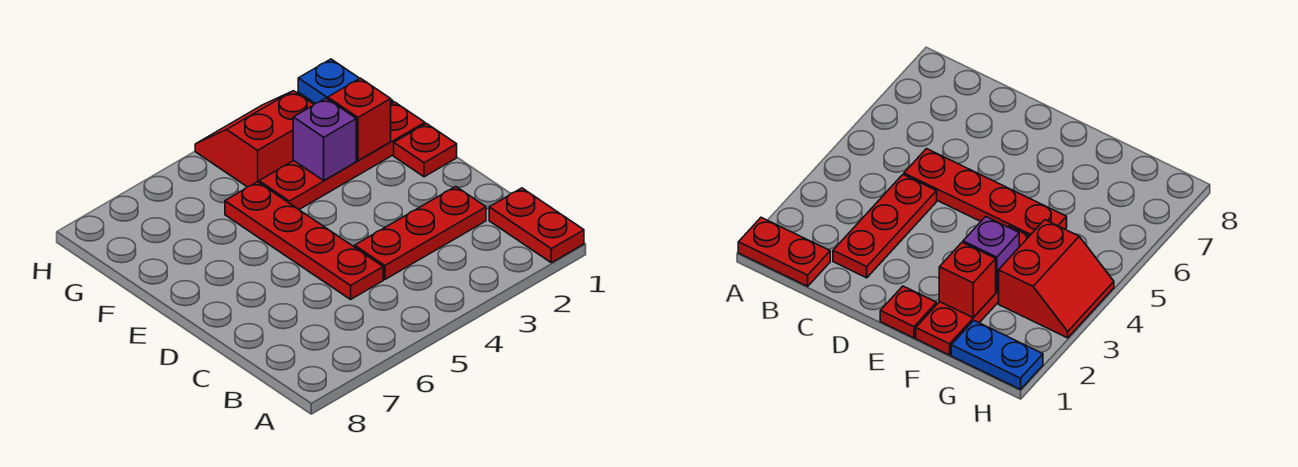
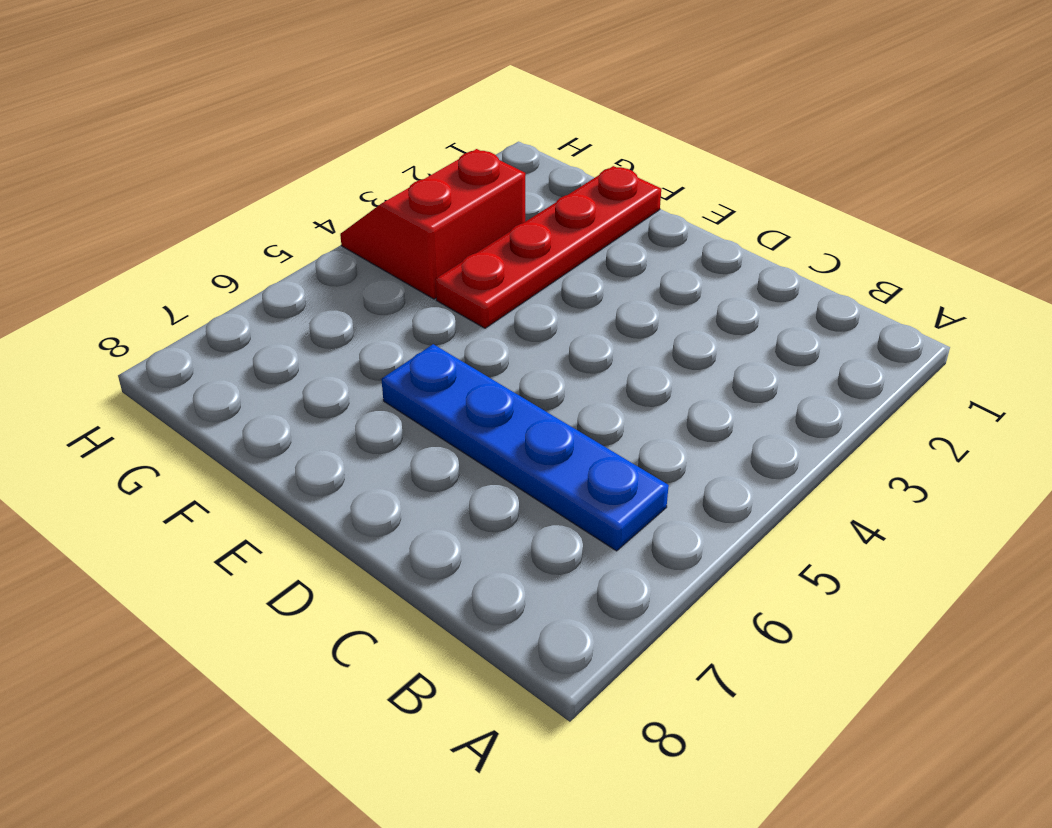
blue 1x4 plate [381,344,669,551] -> none
none -> red 1x2 plate [489,188,584,263]
none -> red 1x3 plate [355,187,486,280]

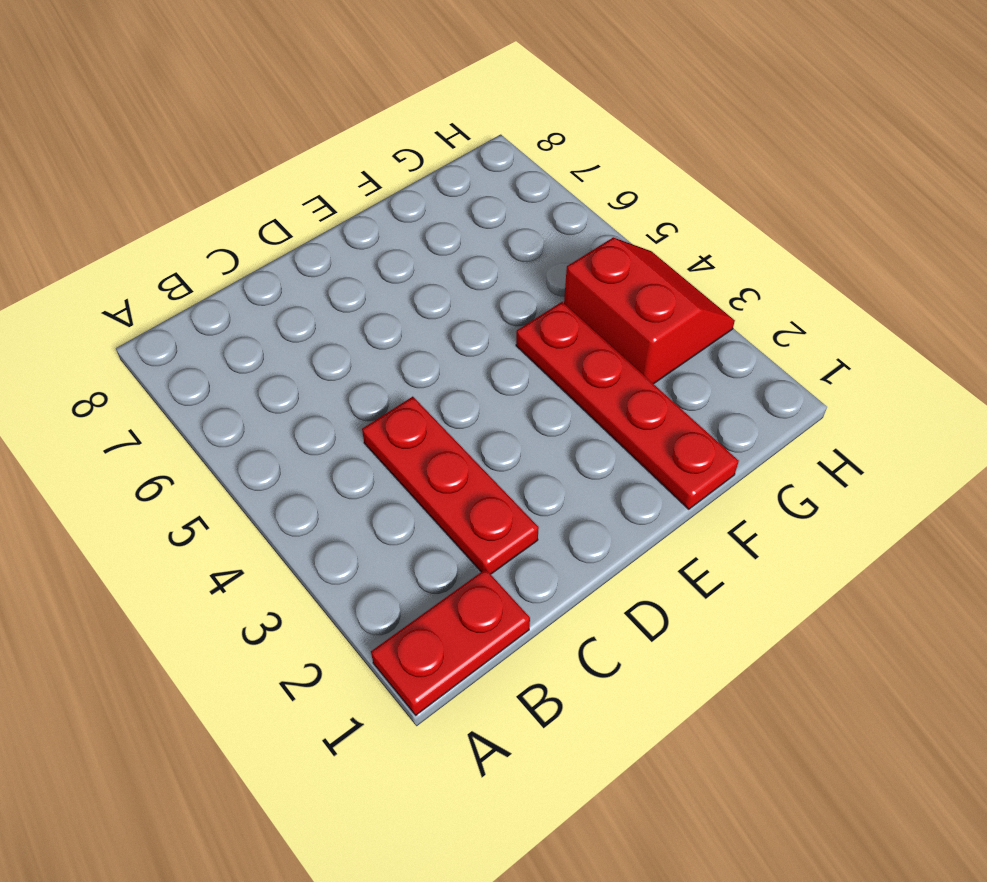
none -> red 1x4 plate [225,182,383,299]
none -> red 1x1 plate [394,124,457,177]

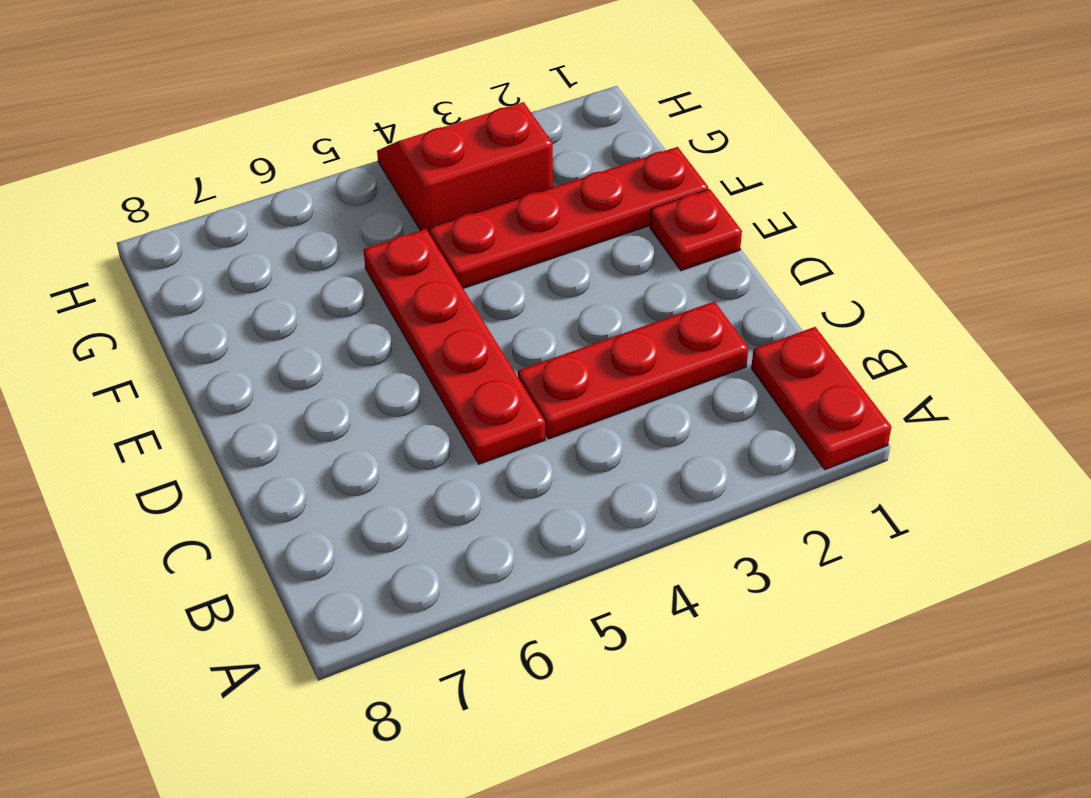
none -> blue 1x2 plate [298,59,393,104]
none -> red 1x1 brick [328,78,391,161]

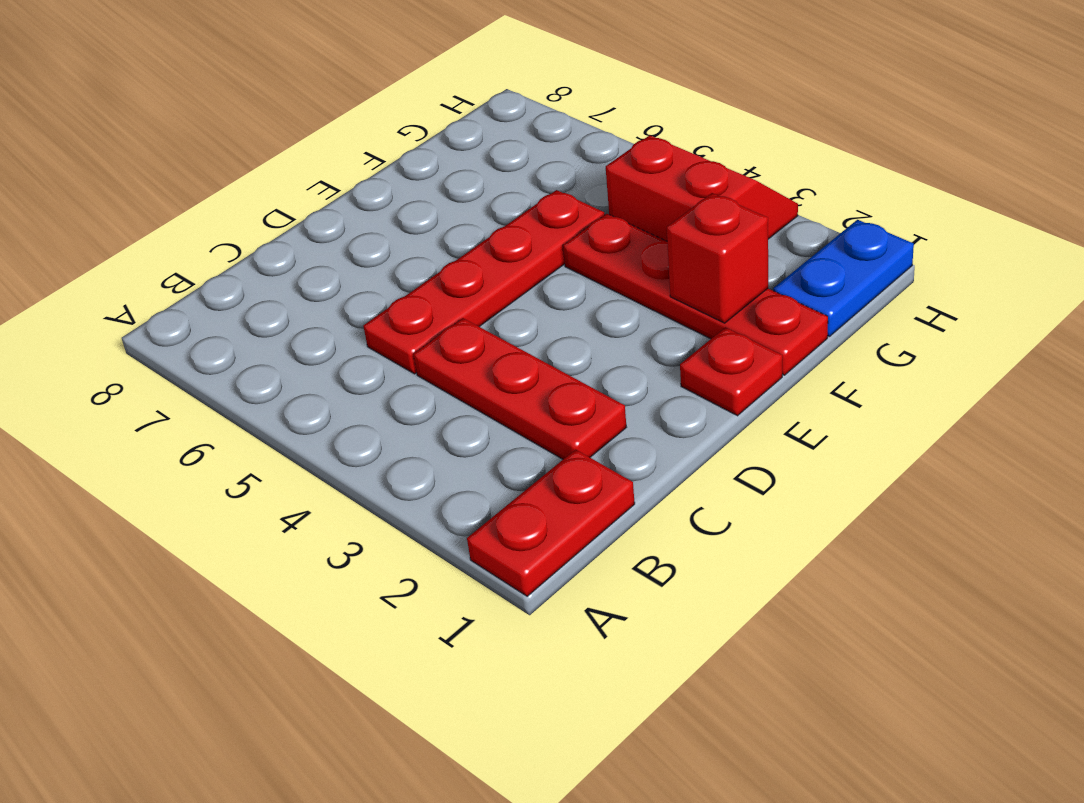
none -> purple 1x1 brick [293,98,356,180]

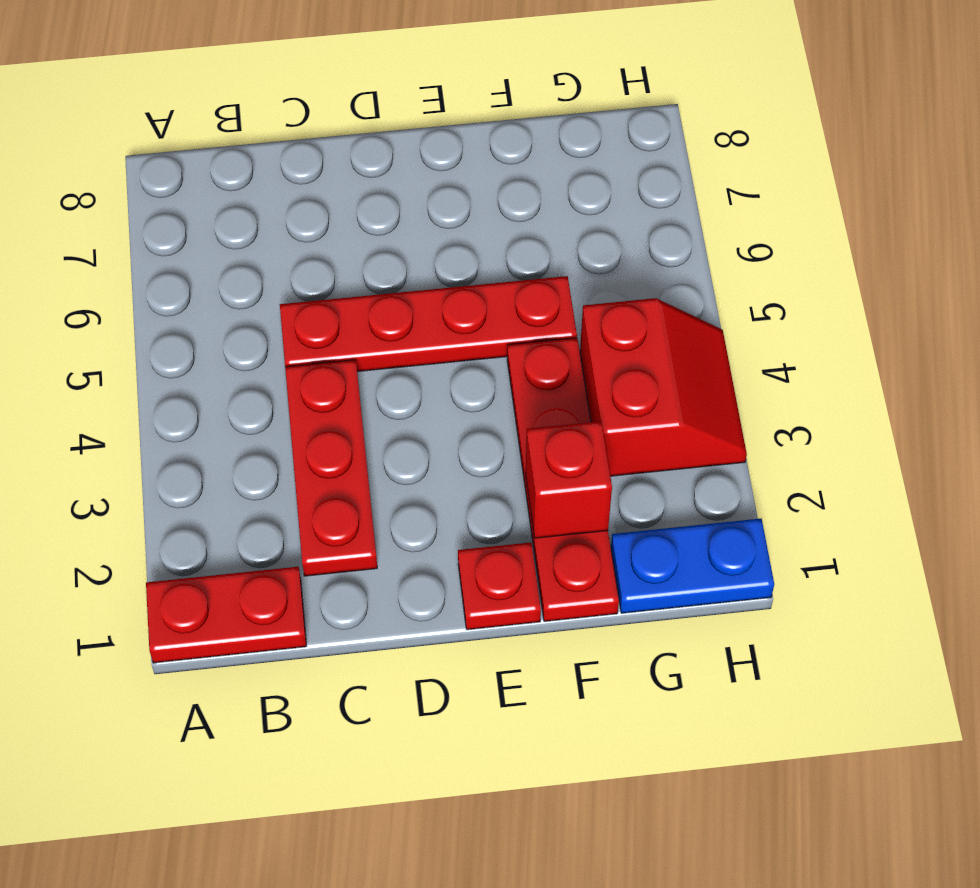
none -> purple 1x1 brick [293,98,356,180]

